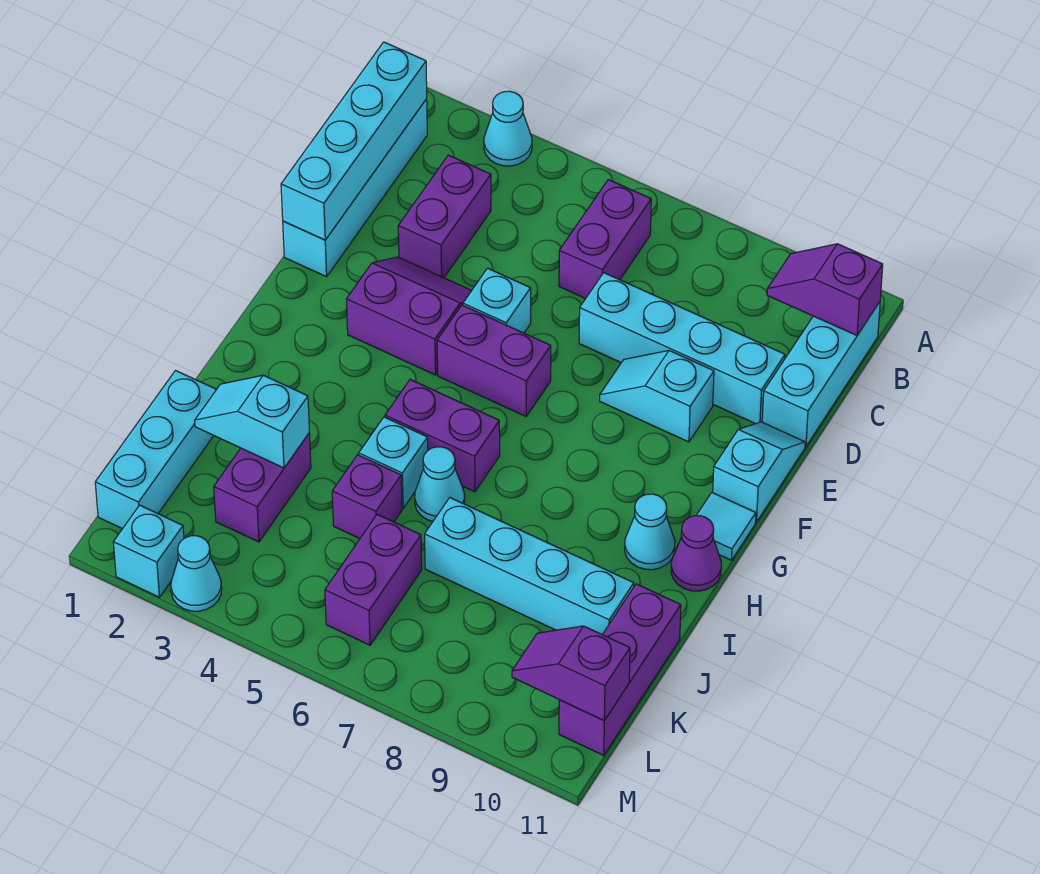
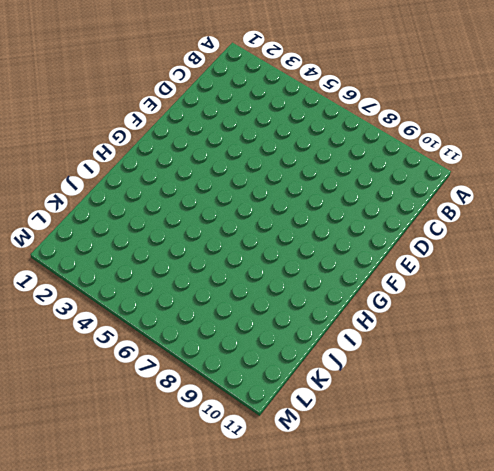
none -> cyan 1x1 cone [484,91,532,166]
none -> cyan 1x4 brick [283,99,427,277]
none -> purple 1x2 brick [559,180,651,299]

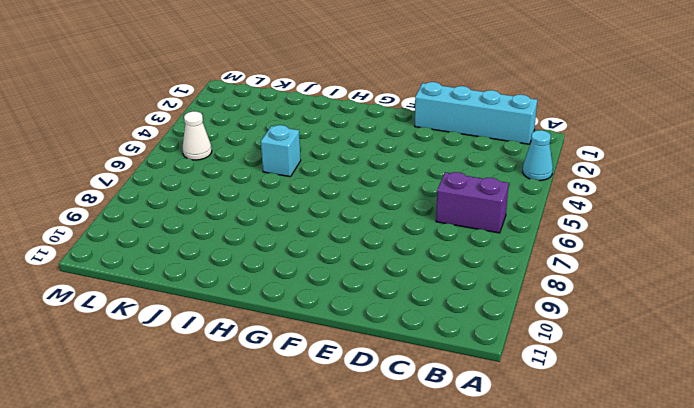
white 1x1 cone [183,111,212,160] -> none
none -> cyan 1x3 brick [762,302,880,446]
none -> purple 1x2 brick [398,155,491,278]
none -> cyan 1x4 brick [579,273,785,424]

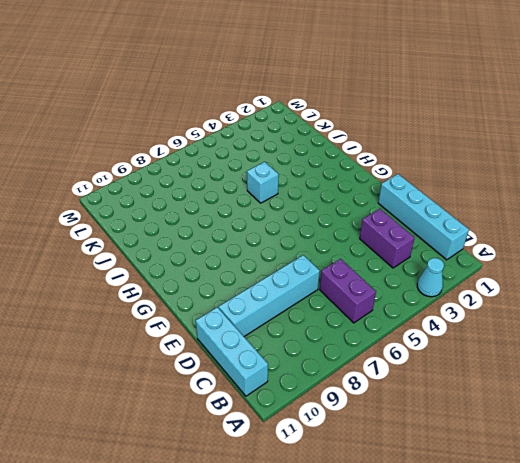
none -> purple 2x2 slope [347,257,472,375]
none -> cyan 1x1 brick [463,268,531,333]
none -> cyan 1x2 slope [600,350,714,442]

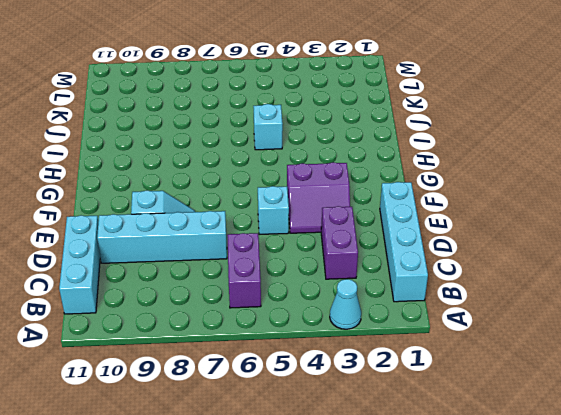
none -> cyan 1x2 slope [713,422,805,522]
none -> purple 1x2 brick [437,305,551,416]
none -> cyan 1x1 tile [696,493,756,560]

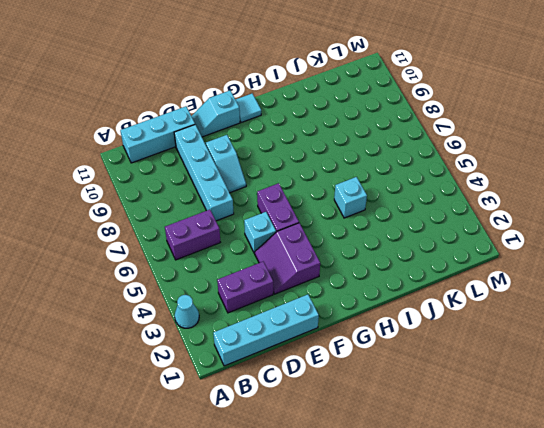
none -> purple 1x2 brick [385,379,500,492]
none -> cyan 1x1 cone [625,494,675,570]
none -> purple 1x1 cone [671,516,721,591]

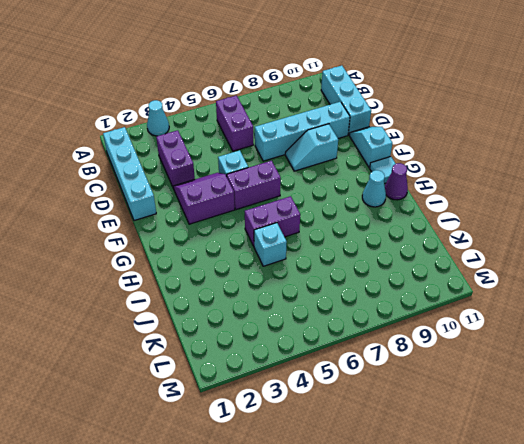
none -> cyan 1x1 cone [415,447,465,521]
none -> cyan 1x3 brick [95,371,216,529]
none -> purple 1x2 brick [214,433,311,542]

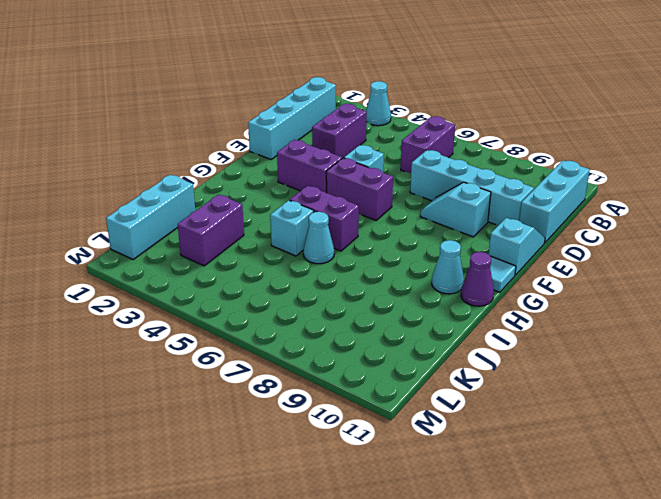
none -> purple 1x1 brick [332,455,402,539]
none -> cyan 1x4 brick [425,498,634,634]
none -> purple 1x3 brick [559,584,681,755]

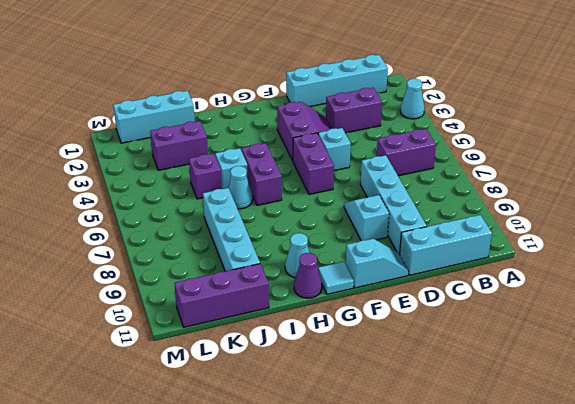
none -> purple 1x2 brick [325,514,422,645]
none -> cyan 1x1 brick [113,505,184,597]
none -> cyan 1x1 cone [171,536,222,611]

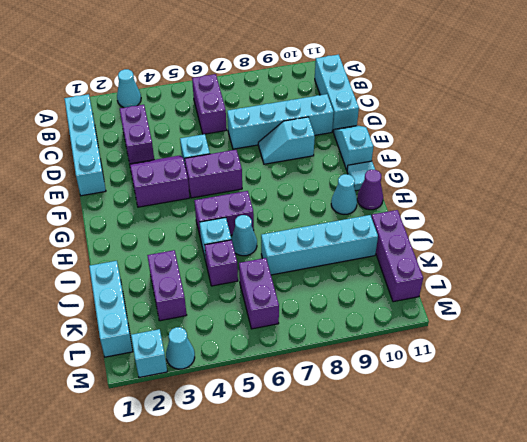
none -> cyan 1x4 brick [281,42,427,240]
none -> purple 1x2 slope [767,244,883,335]
none -> cyan 1x2 slope [195,375,309,468]

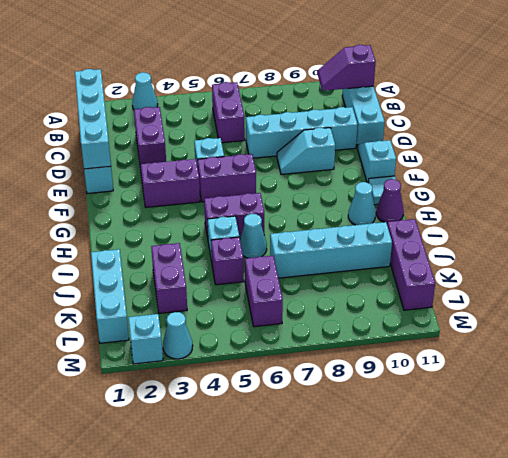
none -> cyan 1x2 slope [195,375,309,468]
none -> purple 1x2 slope [512,626,630,720]

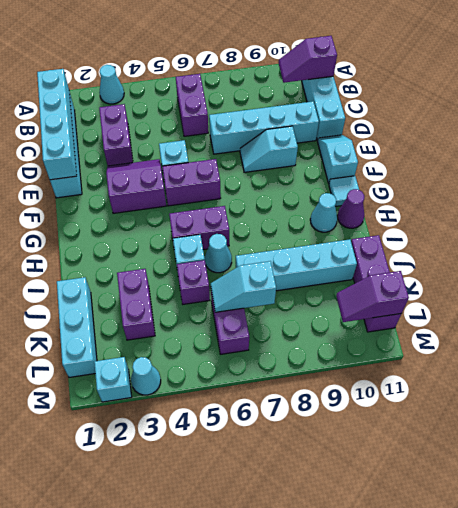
cyan 1x2 slope [211,261,276,312] -> cyan 1x2 slope moved to [195,375,309,468]

